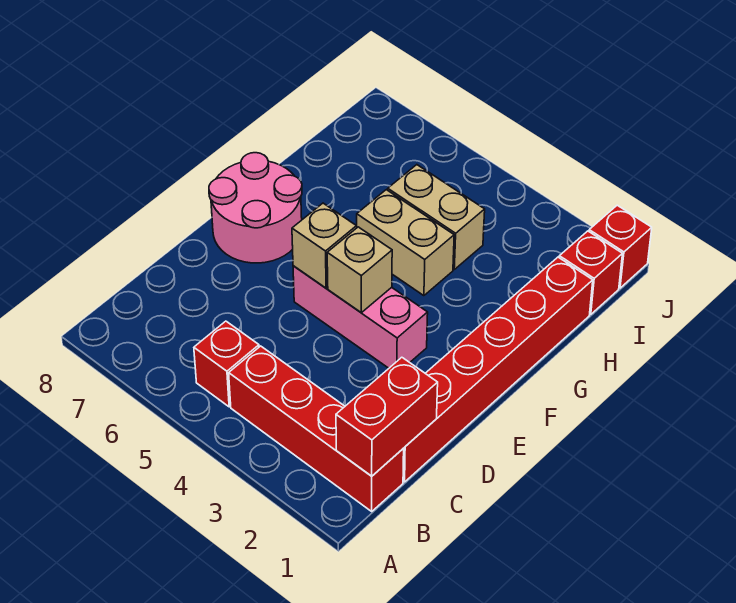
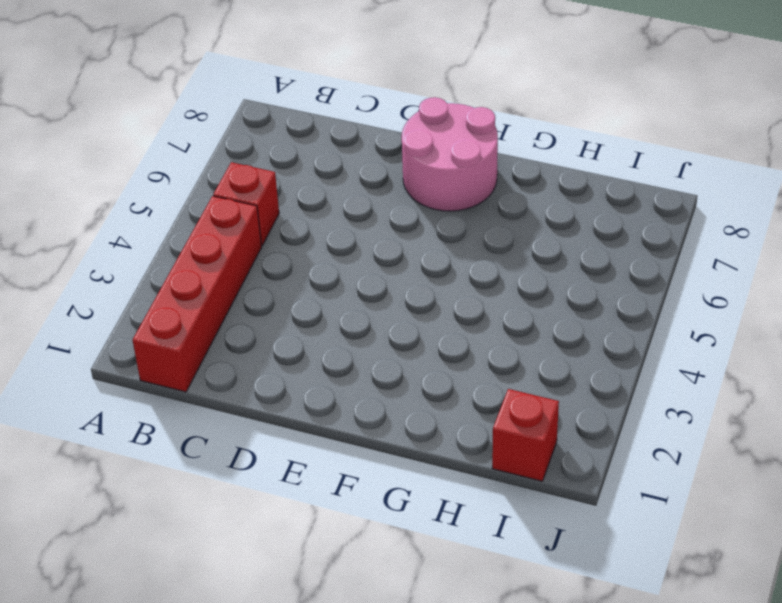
none -> red 1x6 brick [403,257,593,482]
none -> pink 1x3 brick [293,266,428,368]
none -> tan 1x2 brick [357,190,454,296]

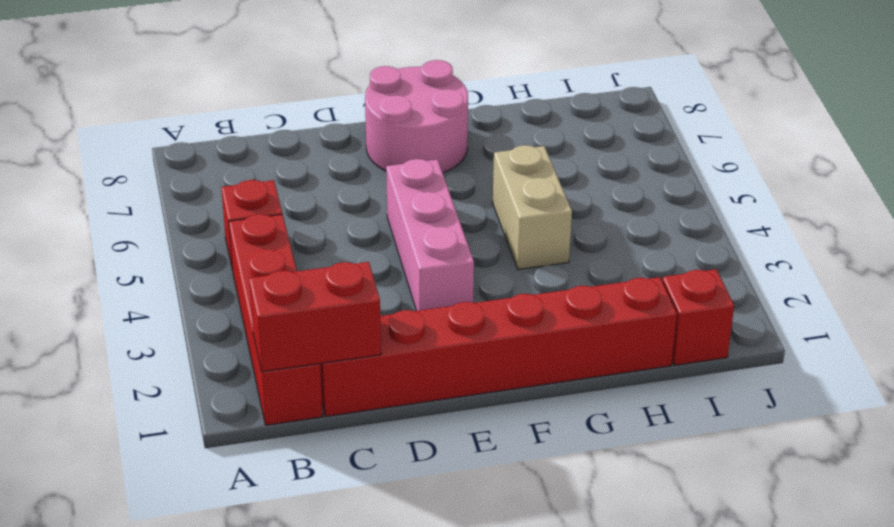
none -> tan 1x2 brick [388,165,485,269]
none -> red 1x1 brick [589,205,652,288]
none -> tan 1x1 brick [327,227,392,313]

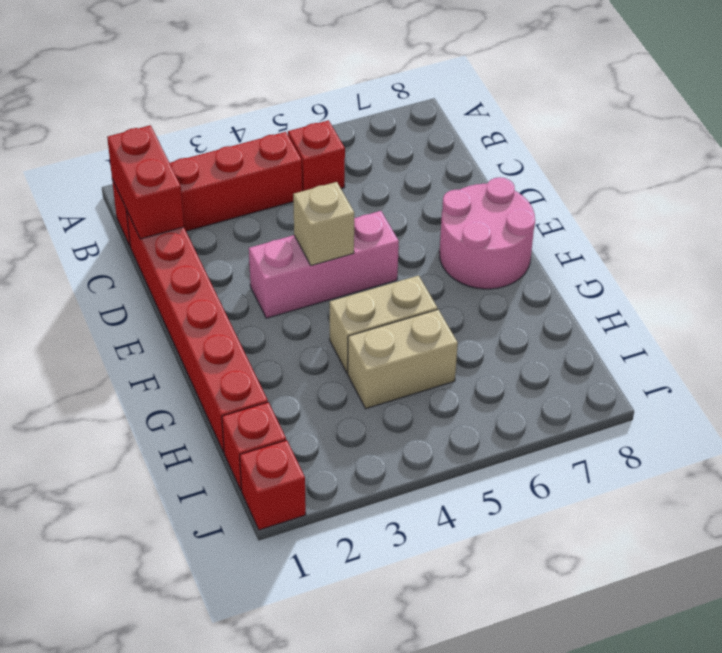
none -> tan 1x1 brick [292,203,357,288]

